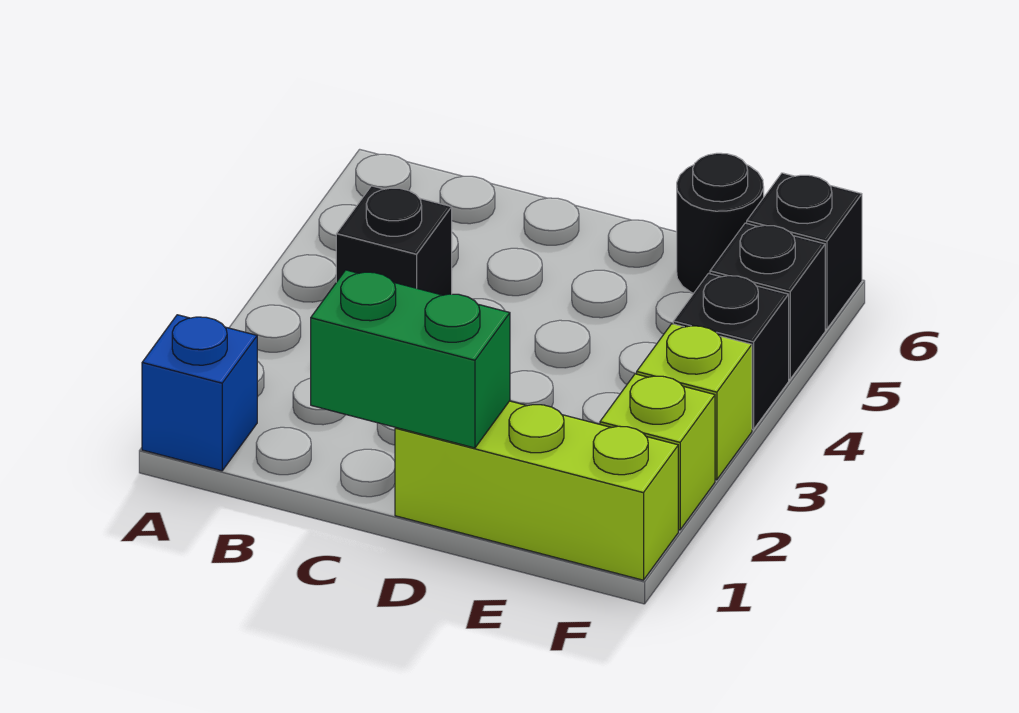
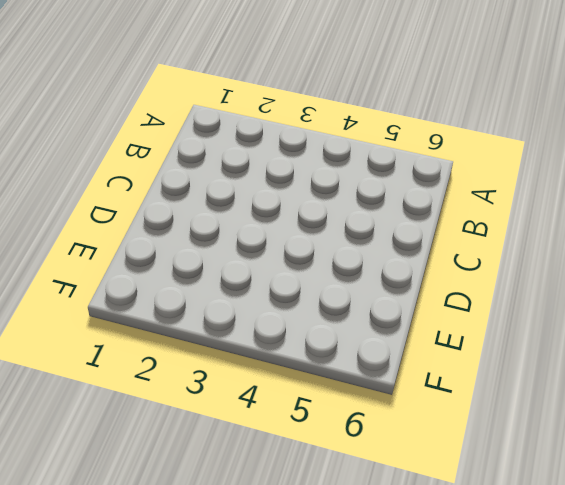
none -> blue 1x1 brick [142,315,257,471]
none -> black 1x1 brick [336,186,452,295]

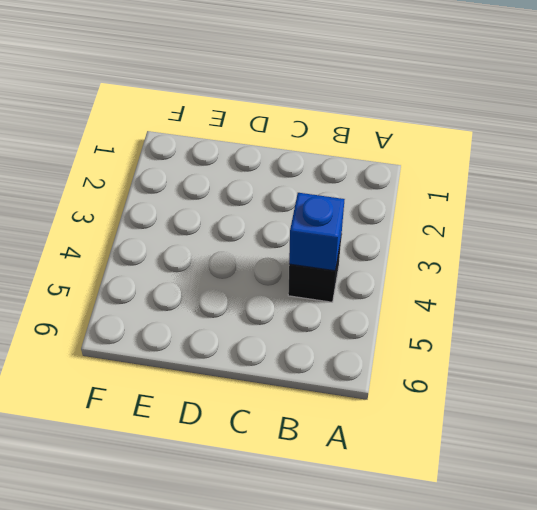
blue 1x1 brick [289,193,345,271] -> blue 1x1 brick moved to [142,315,257,471]
none -> lime 1x3 brick [395,401,678,580]
none -> black 1x1 round brick [677,153,764,293]

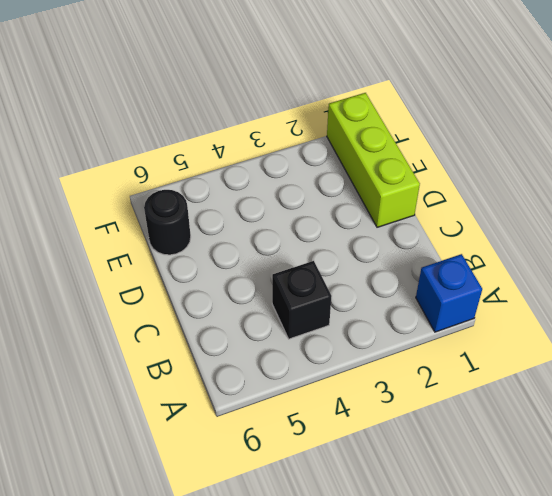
none -> lime 1x1 brick [600,374,715,530]
none -> lime 1x1 brick [637,324,752,480]

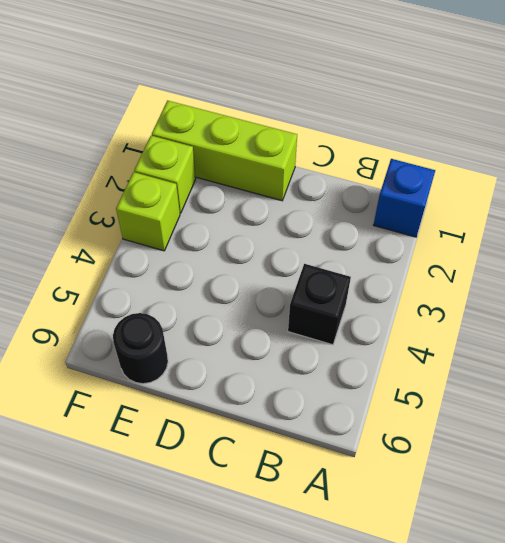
none -> black 1x1 brick [673,273,789,430]
none -> black 1x1 brick [710,223,825,379]

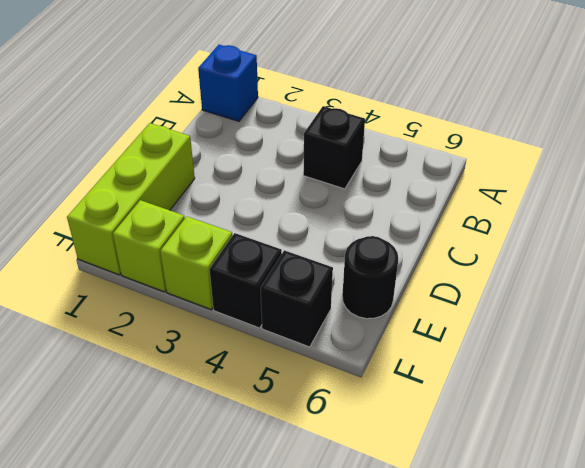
none -> black 1x1 brick [747,173,862,329]
none -> green 1x2 brick [311,270,510,448]

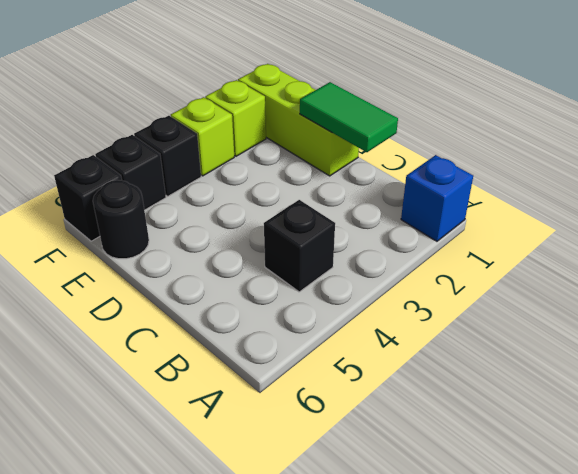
green 1x2 tile [300,82,398,152] -> green 1x2 brick [311,270,510,448]

